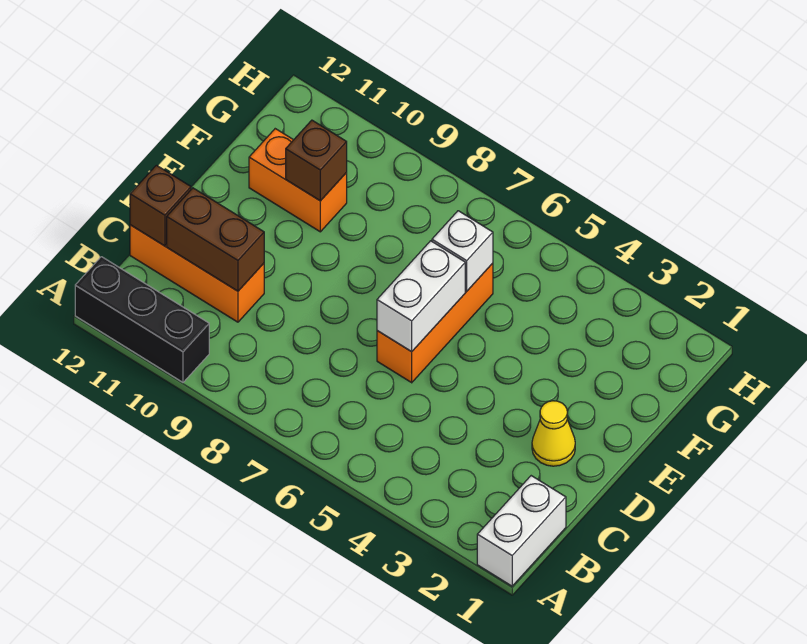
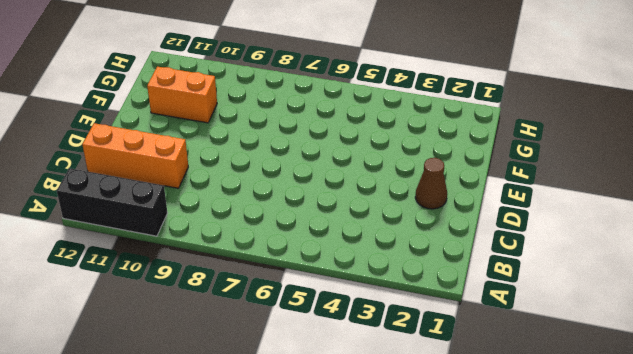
brown 1x1 cone [415,158,447,209] -> yellow 1x1 cone [532,401,575,466]
none -> white 1x2 brick [477,476,566,586]
none -> orange 1x3 brick [377,263,493,383]

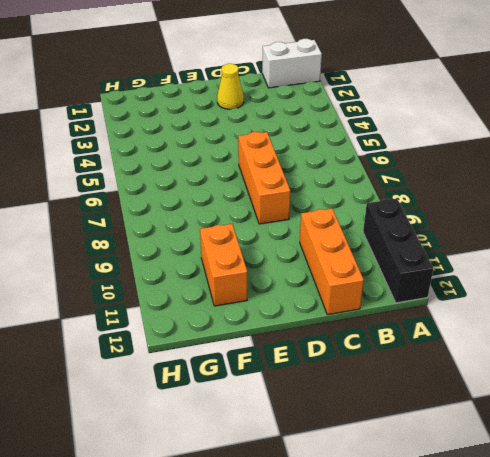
orange 1x3 brick [238,132,290,224] -> orange 1x3 brick turned to [377,263,493,383]
none -> brown 1x2 brick [167,188,264,291]
none -> brown 1x1 brick [130,165,191,246]

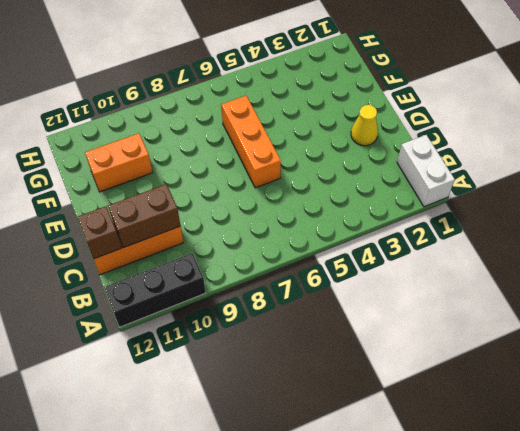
none -> white 1x2 brick [377,241,465,352]
none -> white 1x1 brick [432,211,493,291]

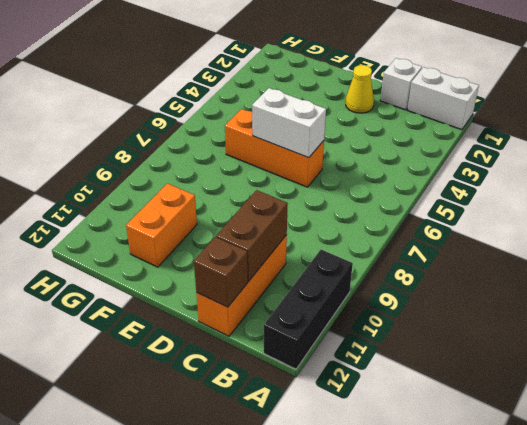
white 1x1 brick [380,58,422,110] -> white 1x1 brick moved to [432,211,493,291]
none -> brown 1x1 brick [286,120,347,201]

